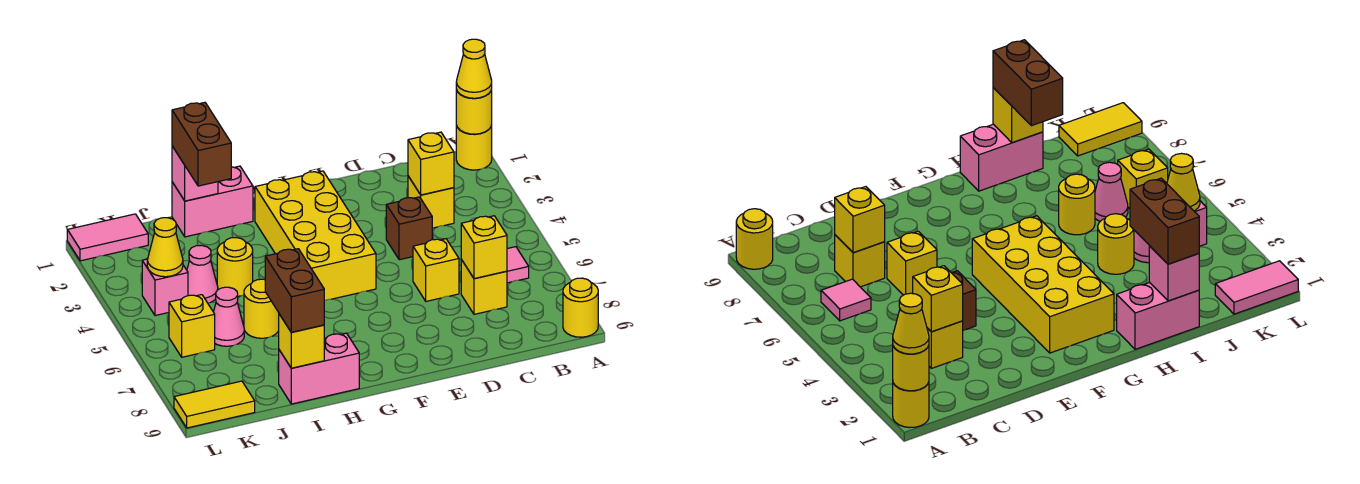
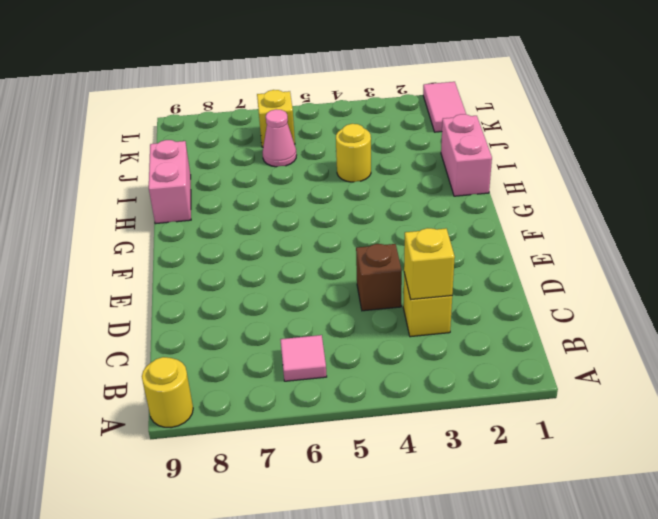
none -> yellow 1x1 round brick [456,125,492,170]
none -> yellow 1x1 brick [461,259,507,314]
none -> yellow 1x1 brick [413,239,459,301]

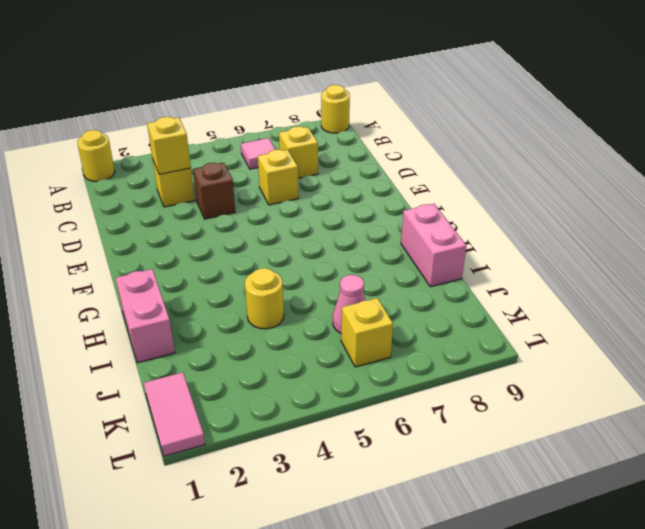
none -> yellow 2x4 brick [255,171,376,301]
none -> yellow 1x1 round brick [244,279,279,338]
none -> pink 1x1 cone [187,245,218,303]

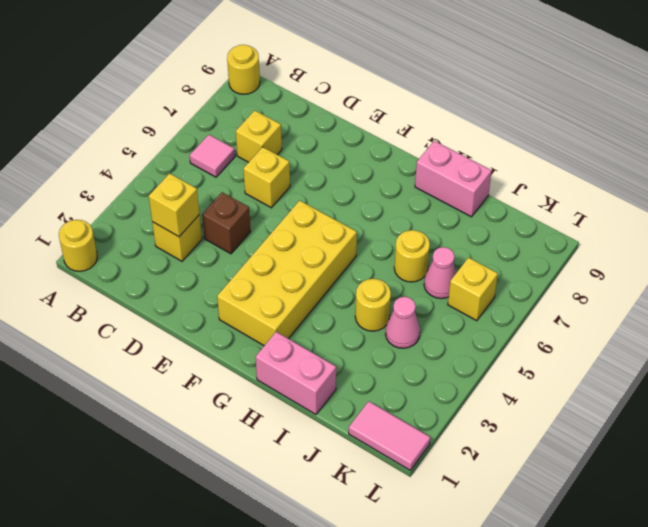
none -> pink 1x1 brick [142,259,188,316]
none -> yellow 1x2 tile [174,381,255,428]
none -> yellow 1x1 round brick [456,89,492,134]

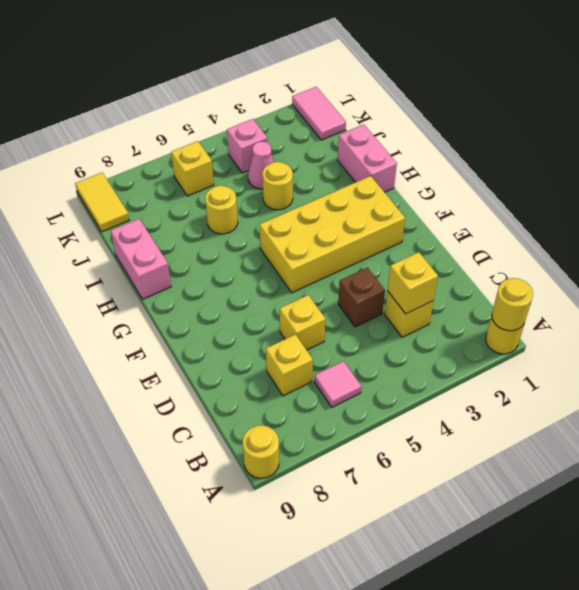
none -> pink 1x1 cone [214,287,244,346]
none -> yellow 1x1 brick [461,216,507,279]
none -> pink 1x1 brick [172,146,218,201]

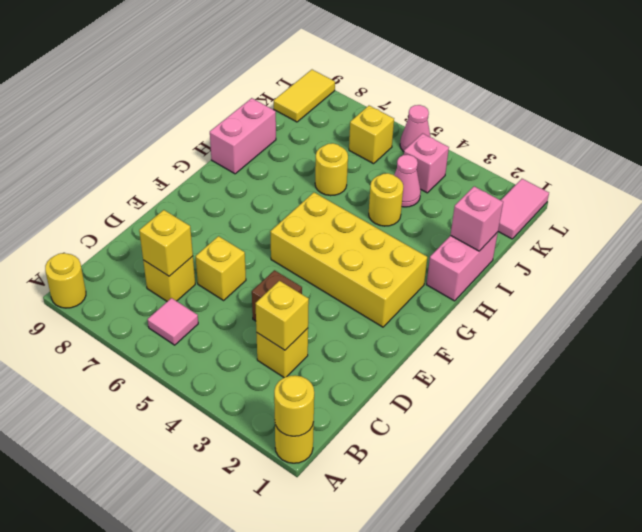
pink 1x1 cone [400,105,430,152] -> pink 1x1 cone moved to [214,287,244,346]
none -> yellow 1x1 brick [279,314,324,368]
none -> yellow 1x1 cone [147,218,183,277]
none -> yellow 1x1 cone [456,39,492,98]

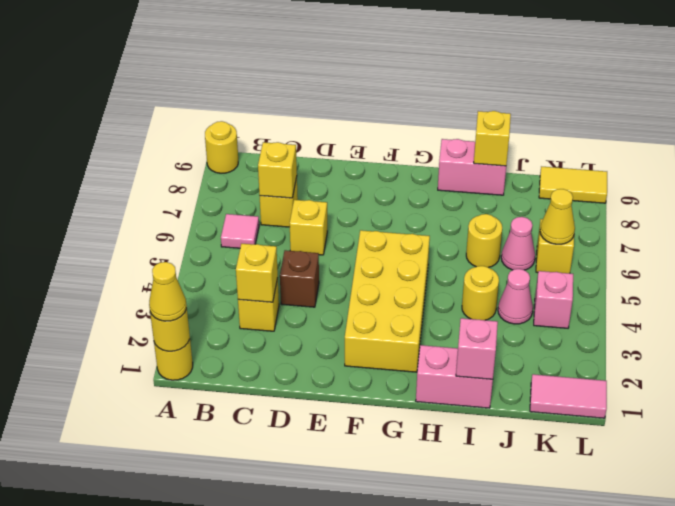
yellow 1x1 cone [540,189,575,244] -> yellow 1x1 cone moved to [147,218,183,277]
none -> brown 1x2 brick [172,102,231,186]
none -> brown 1x2 brick [265,249,324,332]

